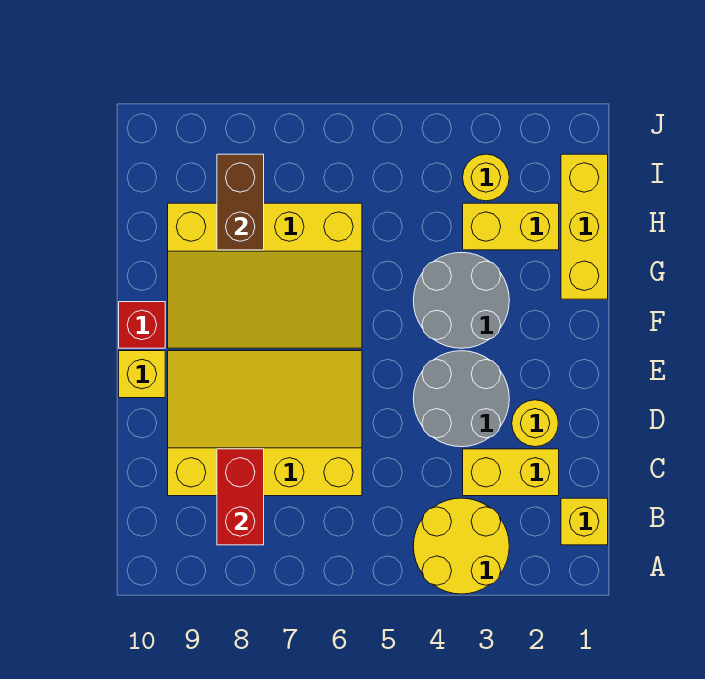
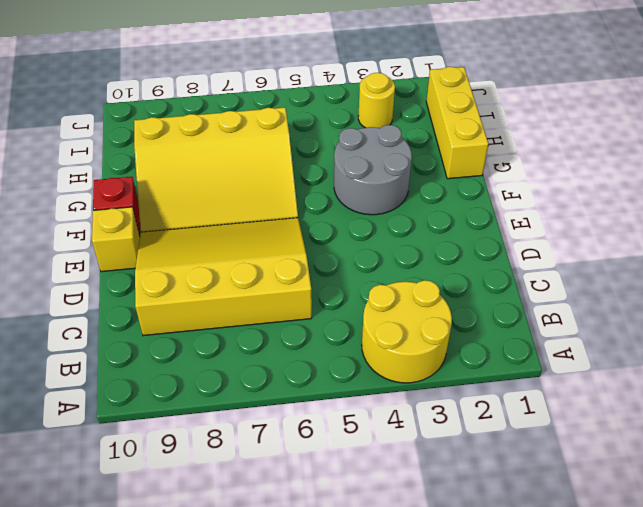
none -> yellow 1x1 brick [561,498,608,545]
none -> yellow 1x2 brick [463,449,559,496]
none -> yellow 1x1 round brick [512,400,558,447]

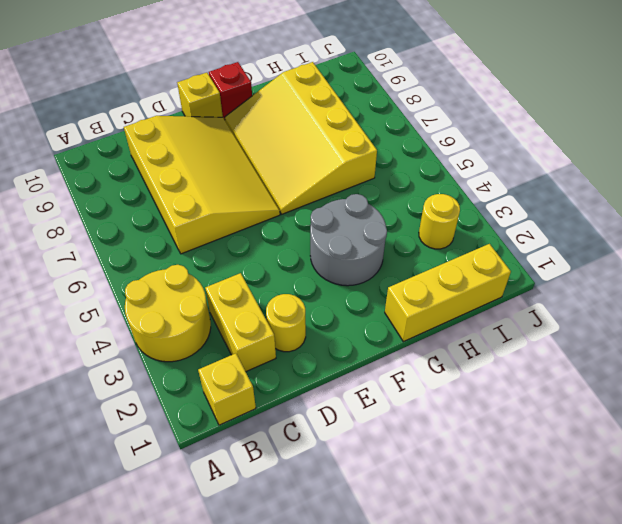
none -> grey 2x2 round brick [413,351,509,447]
none -> yellow 1x2 brick [463,203,559,250]
none -> red 1x2 brick [217,449,264,545]

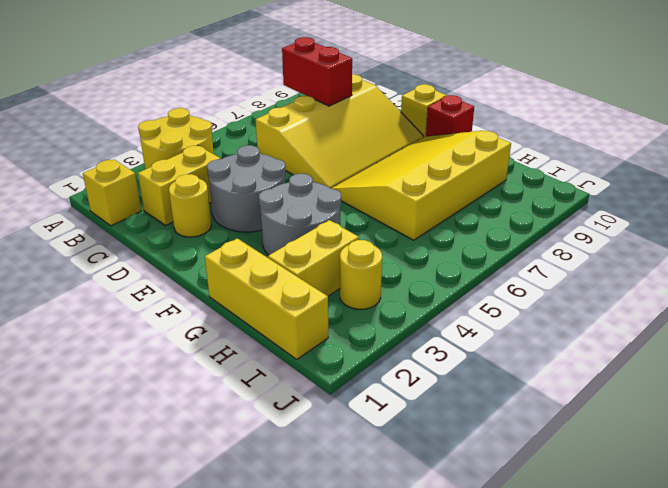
none -> brown 1x2 brick [217,154,264,250]

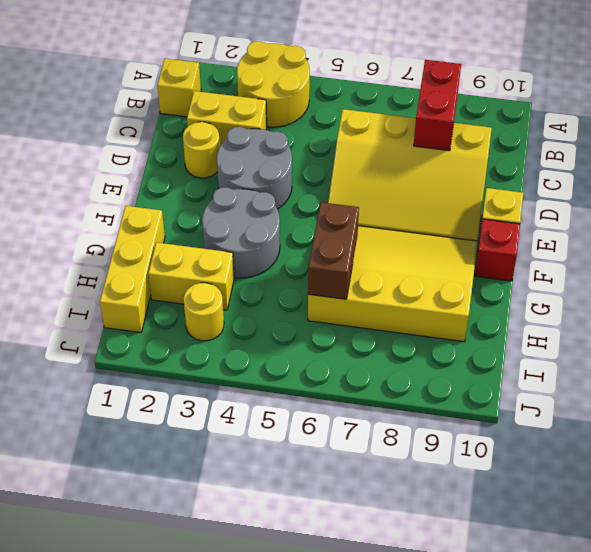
brown 1x2 brick [308,202,359,299] -> brown 1x2 brick moved to [217,154,264,250]

